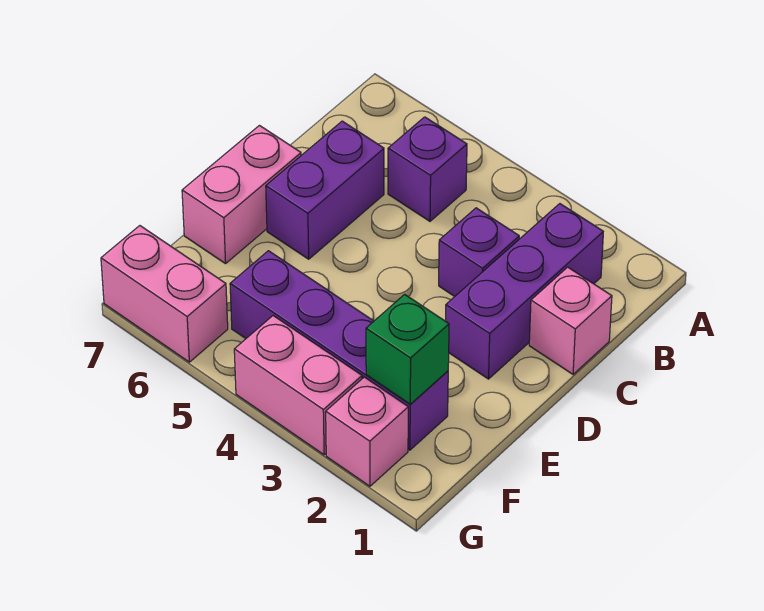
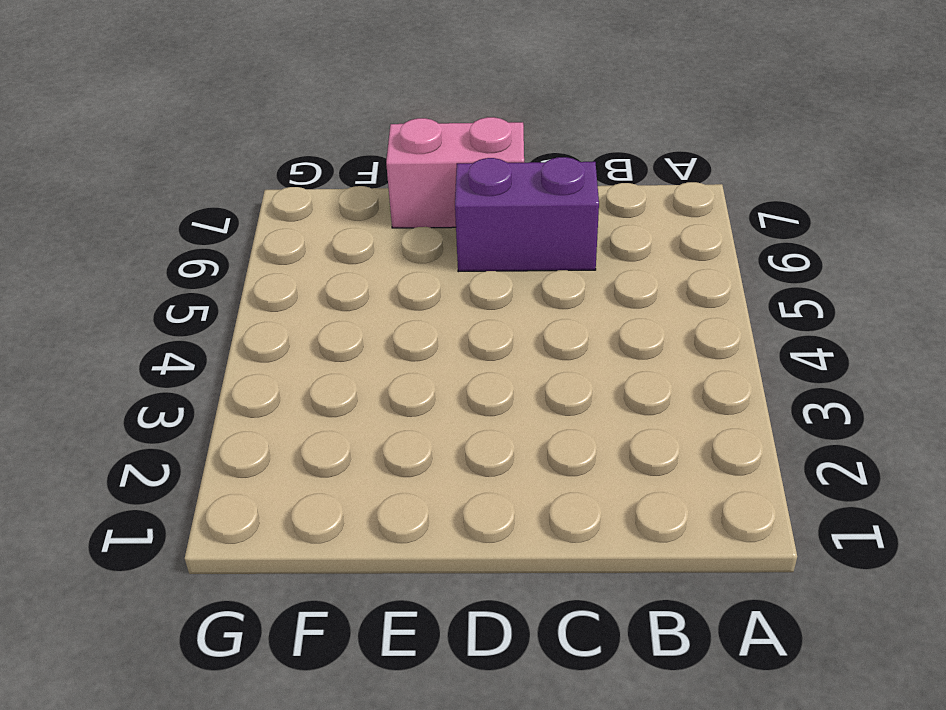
none -> purple 1x3 brick [446,204,603,379]
none -> purple 1x1 brick [388,117,467,221]

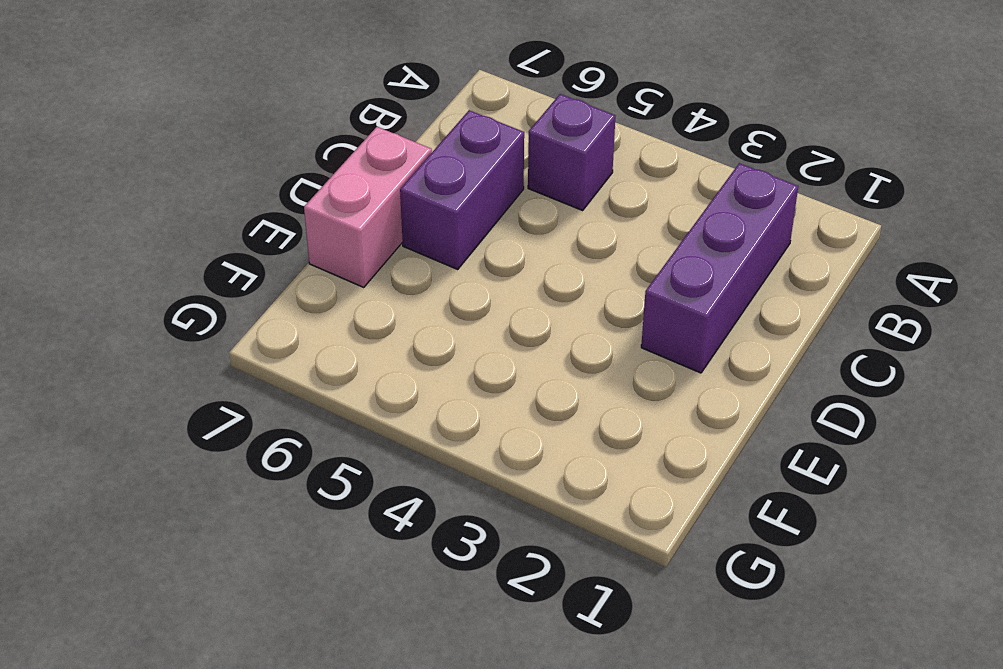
none -> pink 1x1 brick [529,267,612,374]
none -> purple 1x1 brick [439,208,519,297]

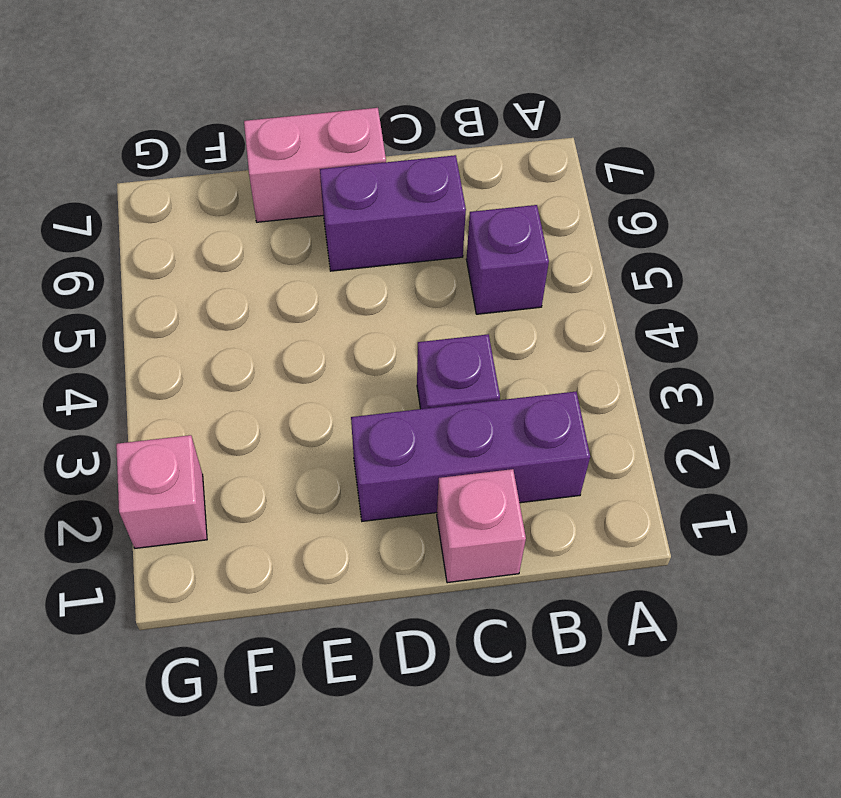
none -> purple 1x4 brick [230,251,448,450]
none -> pink 1x2 brick [234,316,362,455]

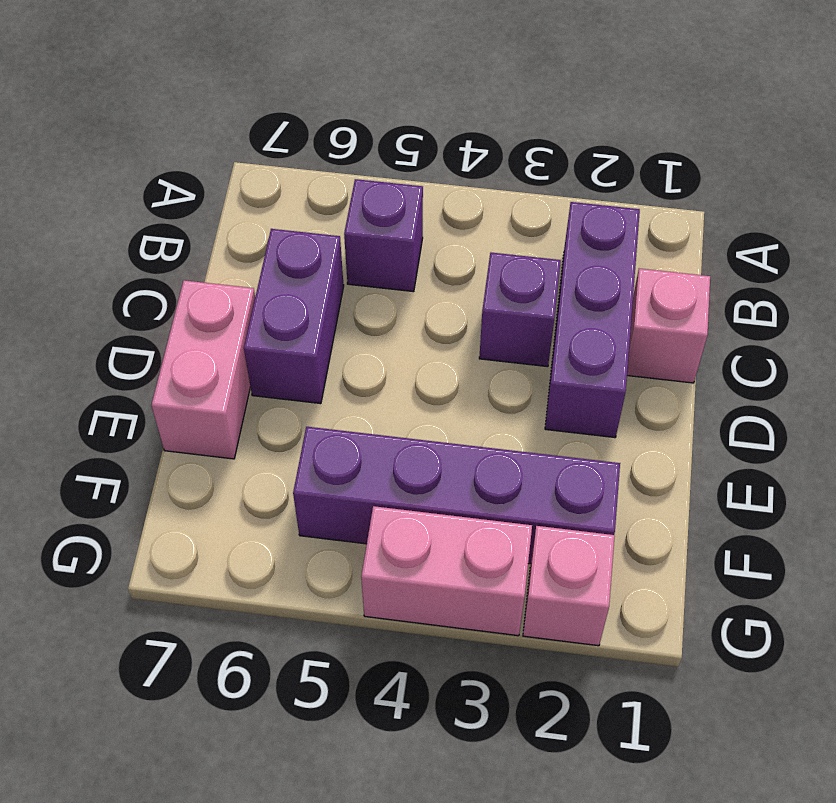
none -> pink 1x2 brick [101,226,228,362]
none -> green 1x1 brick [366,294,449,404]

